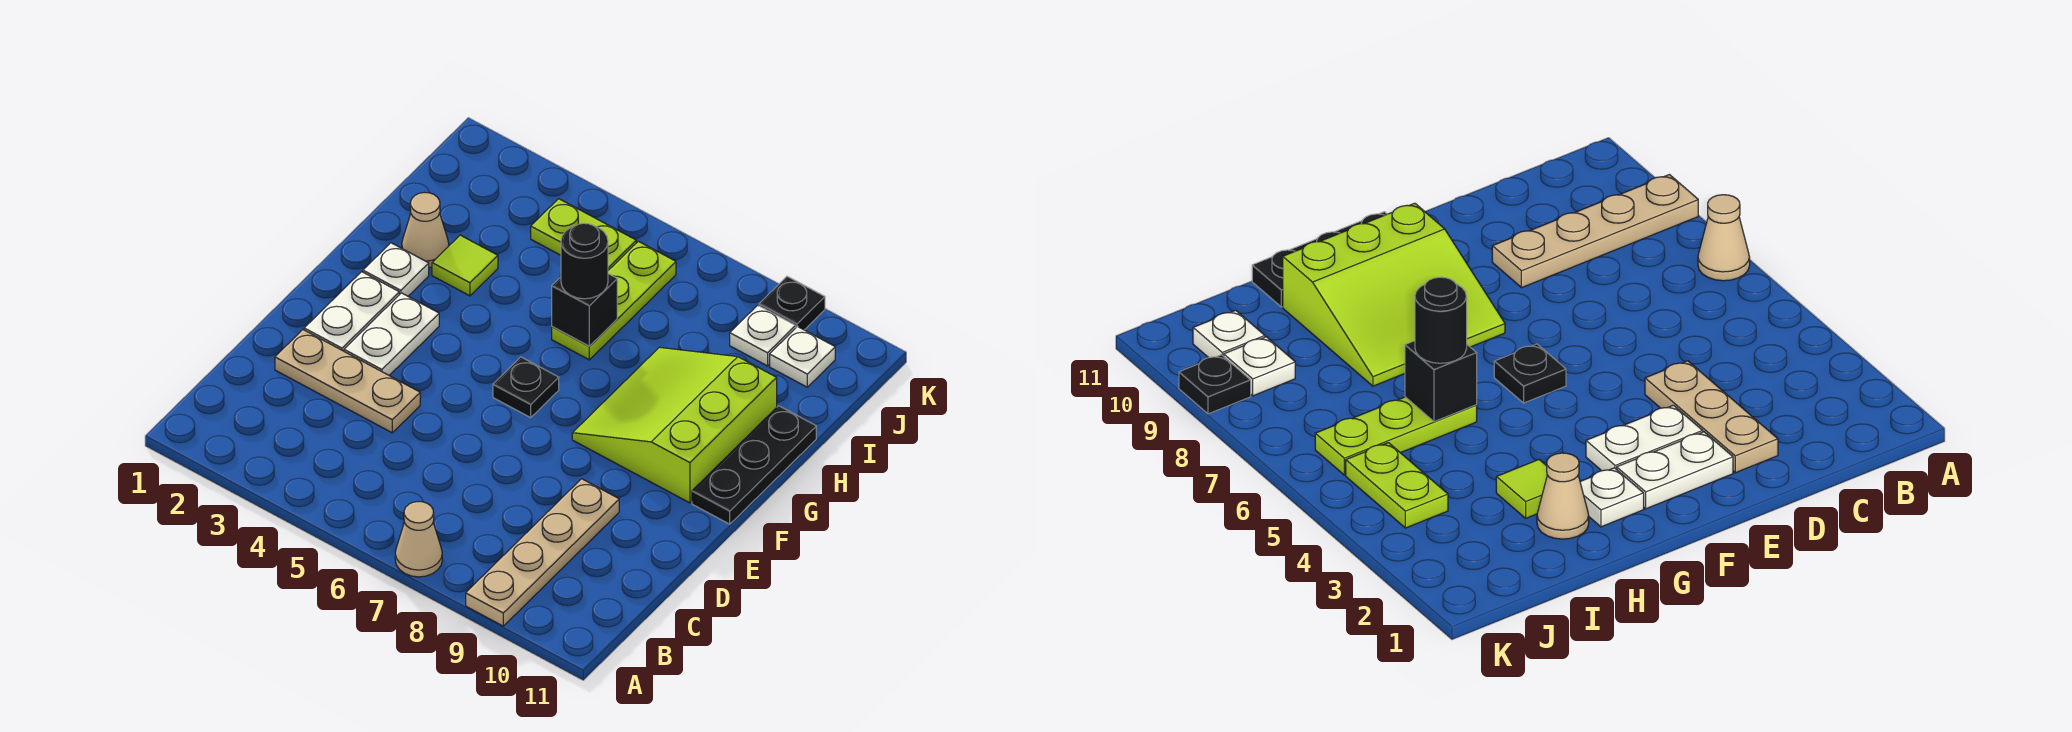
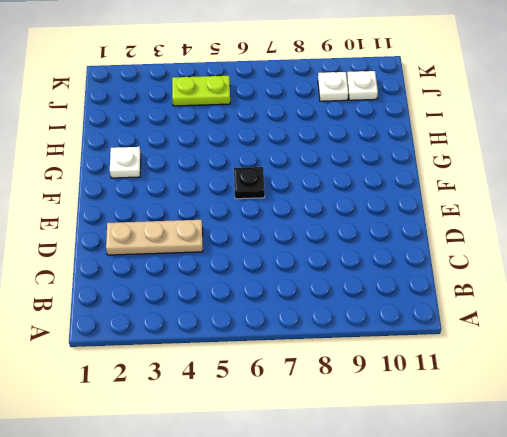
none -> tan 1x1 cone [395,502,442,577]
none -> tan 1x4 plate [466,479,619,626]
none -> white 1x2 plate [304,272,399,351]

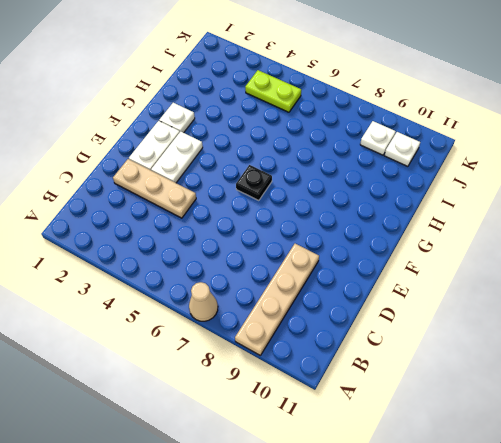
none -> lime 3x3 slope [572,347,777,503]
none -> black 1x3 plate [692,406,816,524]
none -> tan 1x1 cone [402,193,449,267]

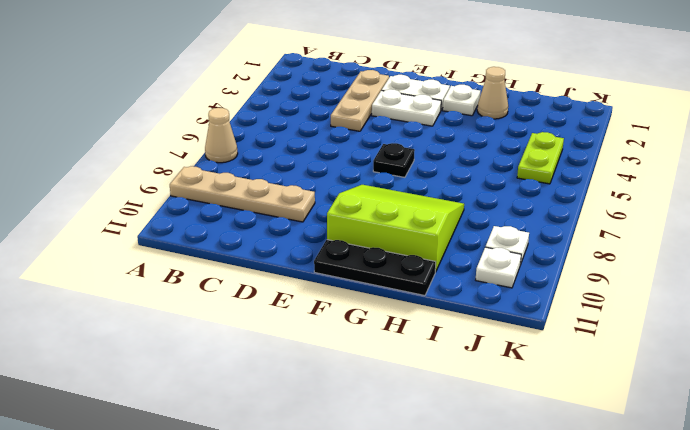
none -> lime 1x1 tile [432,235,498,296]
none -> lime 1x3 plate [552,241,676,360]
none -> black 1x1 plate [759,276,825,330]

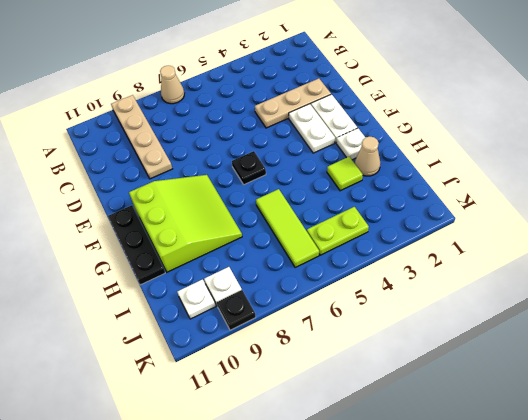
lime 1x3 tile [256,189,319,267] -> lime 1x3 plate [552,241,676,360]
none -> black 1x1 brick [552,274,617,346]
none -> black 1x1 round brick [561,223,608,299]

